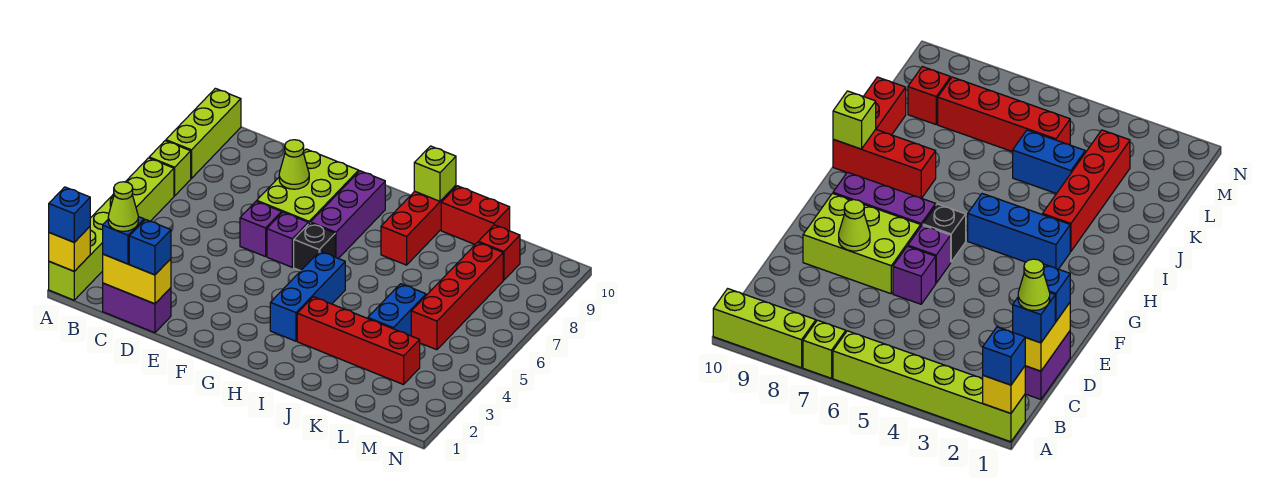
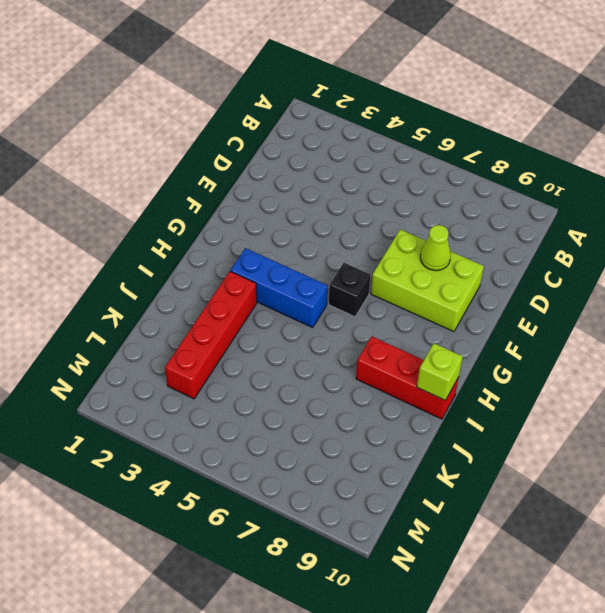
none -> lime 1x6 brick [49,158,174,300]
none -> lime 1x1 brick [149,141,191,196]
none -> lime 1x3 brick [166,88,241,179]

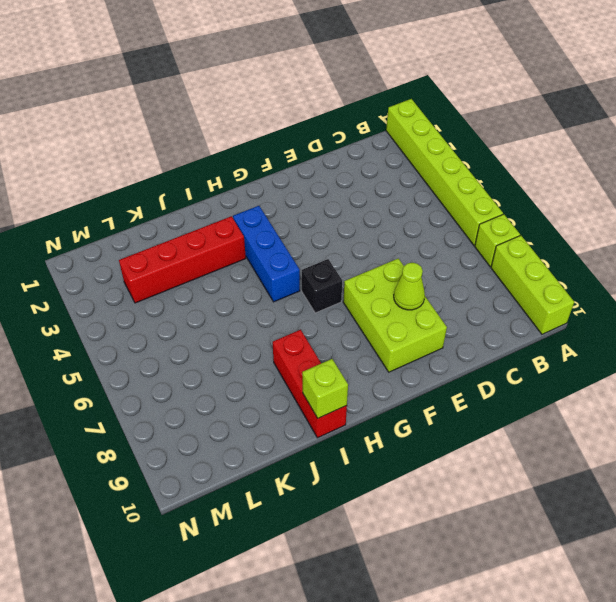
none -> purple 1x2 brick [103,283,171,333]
none -> purple 1x1 brick [240,201,282,257]
none -> purple 1x1 brick [267,212,308,267]

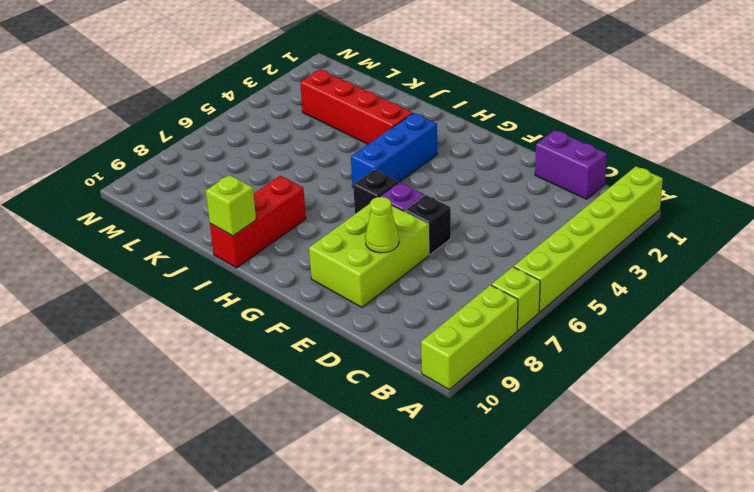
black 1x1 brick [404,195,451,255] -> purple 1x1 brick [240,201,282,257]
none -> purple 1x3 brick [311,171,385,258]
none -> red 1x2 brick [441,186,510,244]
none -> blue 1x2 brick [368,284,426,336]

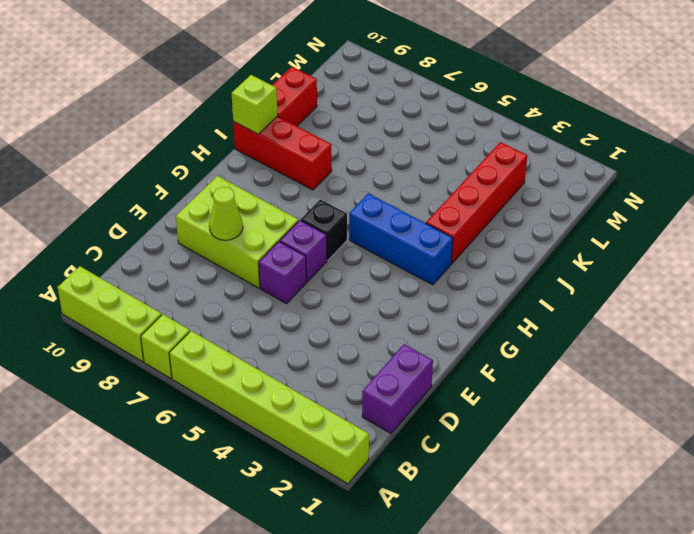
none -> purple 1x3 brick [311,171,385,258]
none -> blue 1x2 brick [368,284,426,336]
none -> red 1x4 brick [411,242,503,350]

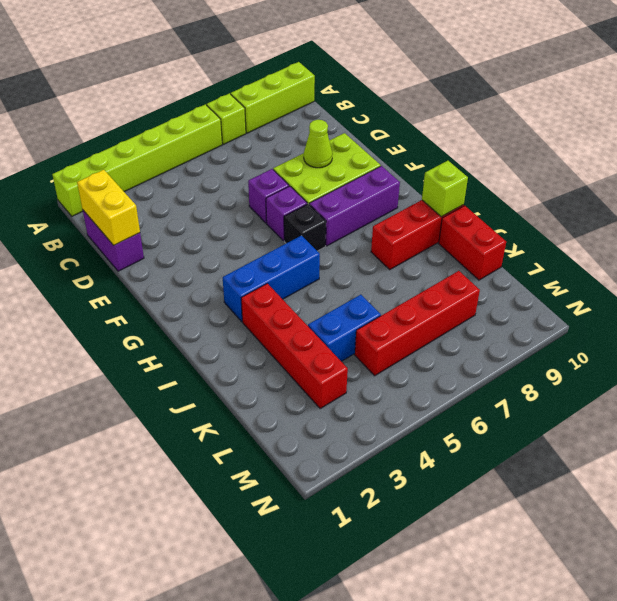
none -> red 1x1 brick [478,225,520,280]
none -> yellow 1x1 brick [49,227,90,271]
none -> blue 1x1 brick [49,187,90,242]

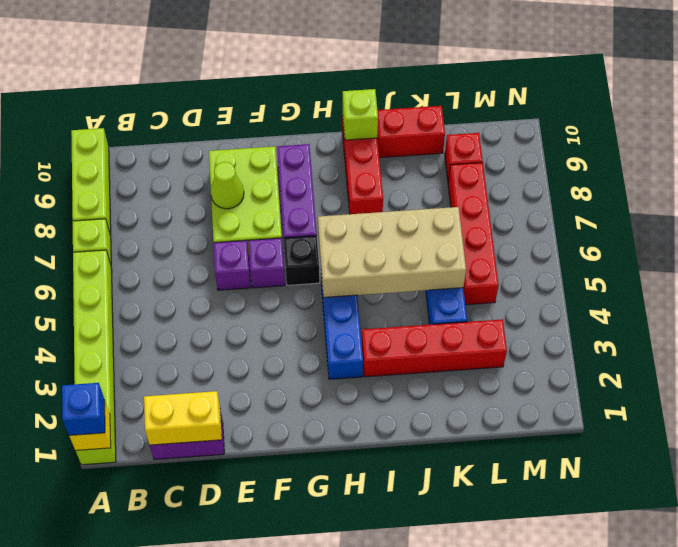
tan 2x4 brick [318,207,466,297] -> none
none -> blue 1x1 brick [103,217,144,264]
none -> blue 1x1 brick [129,220,171,275]
none -> lime 1x1 cone [108,182,138,231]

